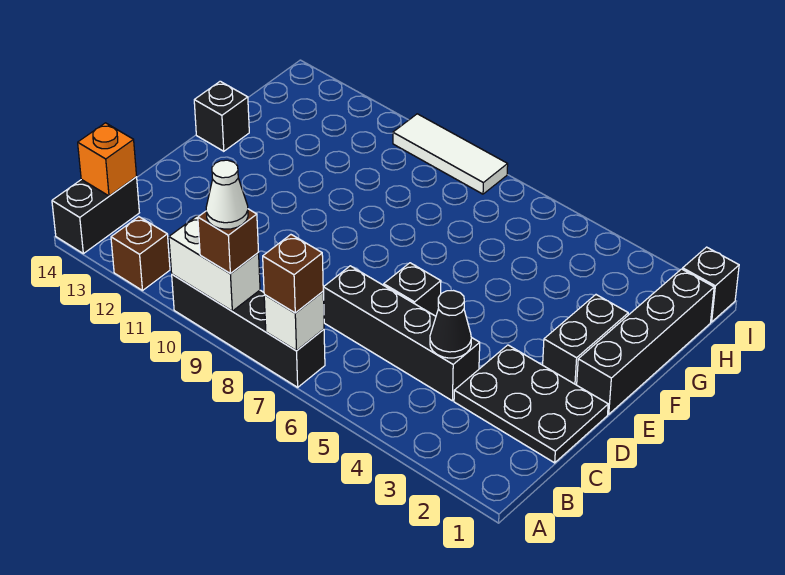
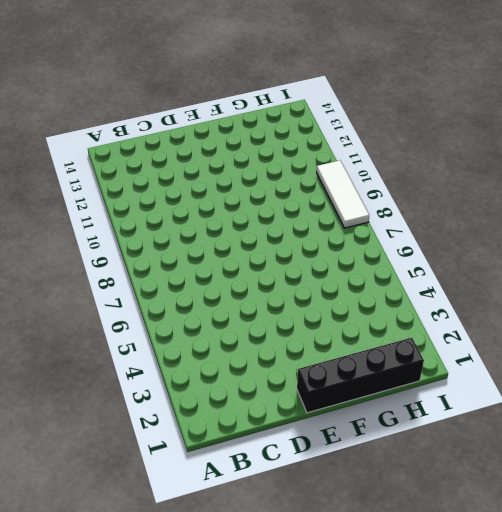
none -> black 1x4 brick [172,275,325,387]
none -> brown 1x1 brick [111,217,170,291]
none -> black 1x2 brick [52,177,139,254]

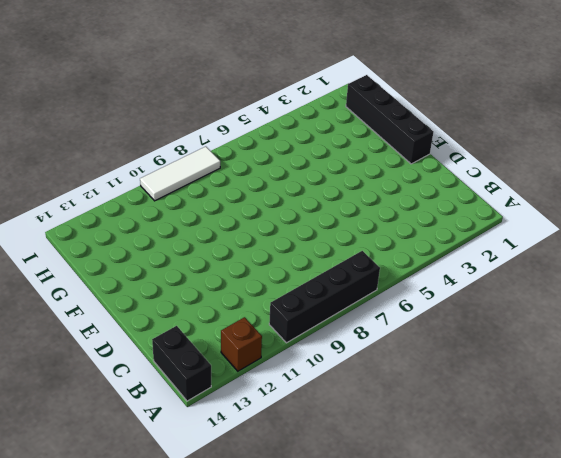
none -> black 2x3 plate [454,345,608,463]
none -> black 1x4 brick [323,266,480,401]
none -> black 1x1 brick [384,263,441,316]

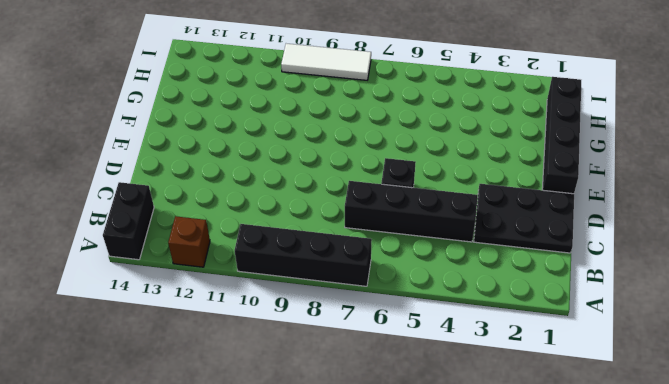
none -> black 1x2 brick [543,295,628,385]
none -> black 1x1 brick [194,81,249,151]
none -> black 1x1 brick [683,247,739,322]

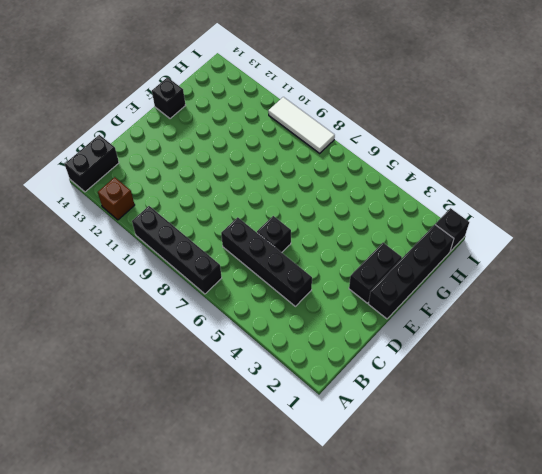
none -> black 2x3 plate [454,345,608,463]
none -> white 1x1 brick [264,292,324,351]
none -> white 1x2 brick [169,216,260,311]

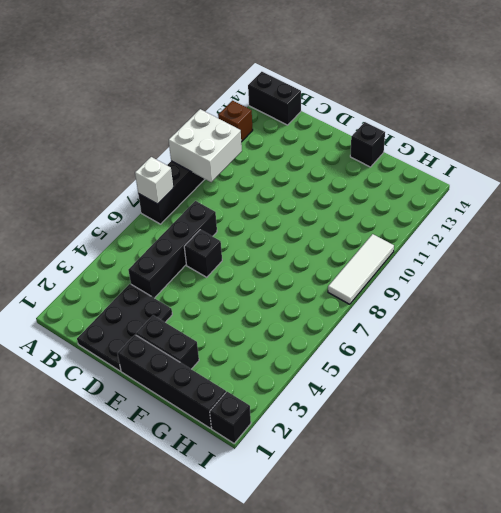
white 2x2 brick [169,109,242,182] -> white 1x2 brick [169,216,260,311]
none -> orange 1x1 brick [78,123,137,196]
none -> black 1x1 cone [430,291,471,358]
none -> brown 1x1 brick [263,235,323,313]

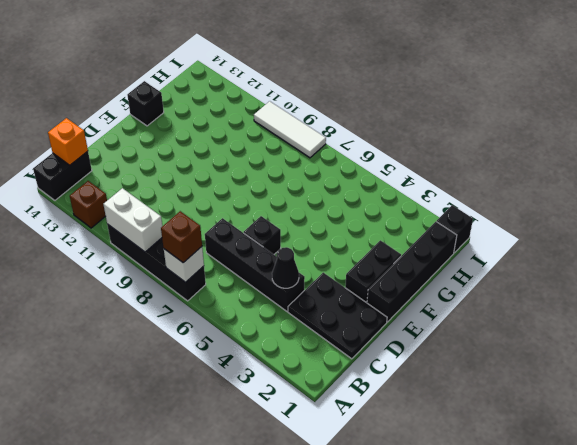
none -> brown 1x1 brick [198,209,259,273]
none -> white 1x1 cone [206,160,248,229]

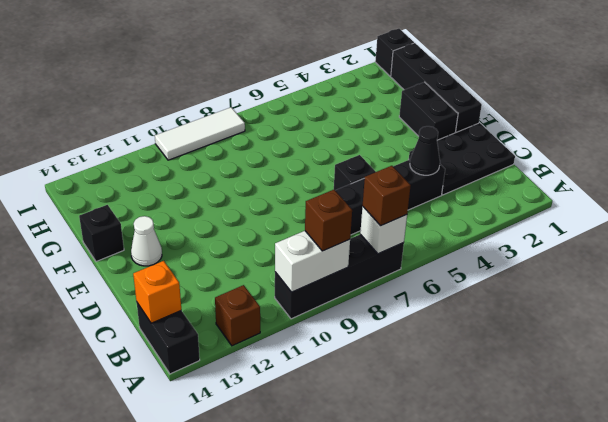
white 1x1 cone [131,216,162,266] -> white 1x1 cone moved to [206,160,248,229]

